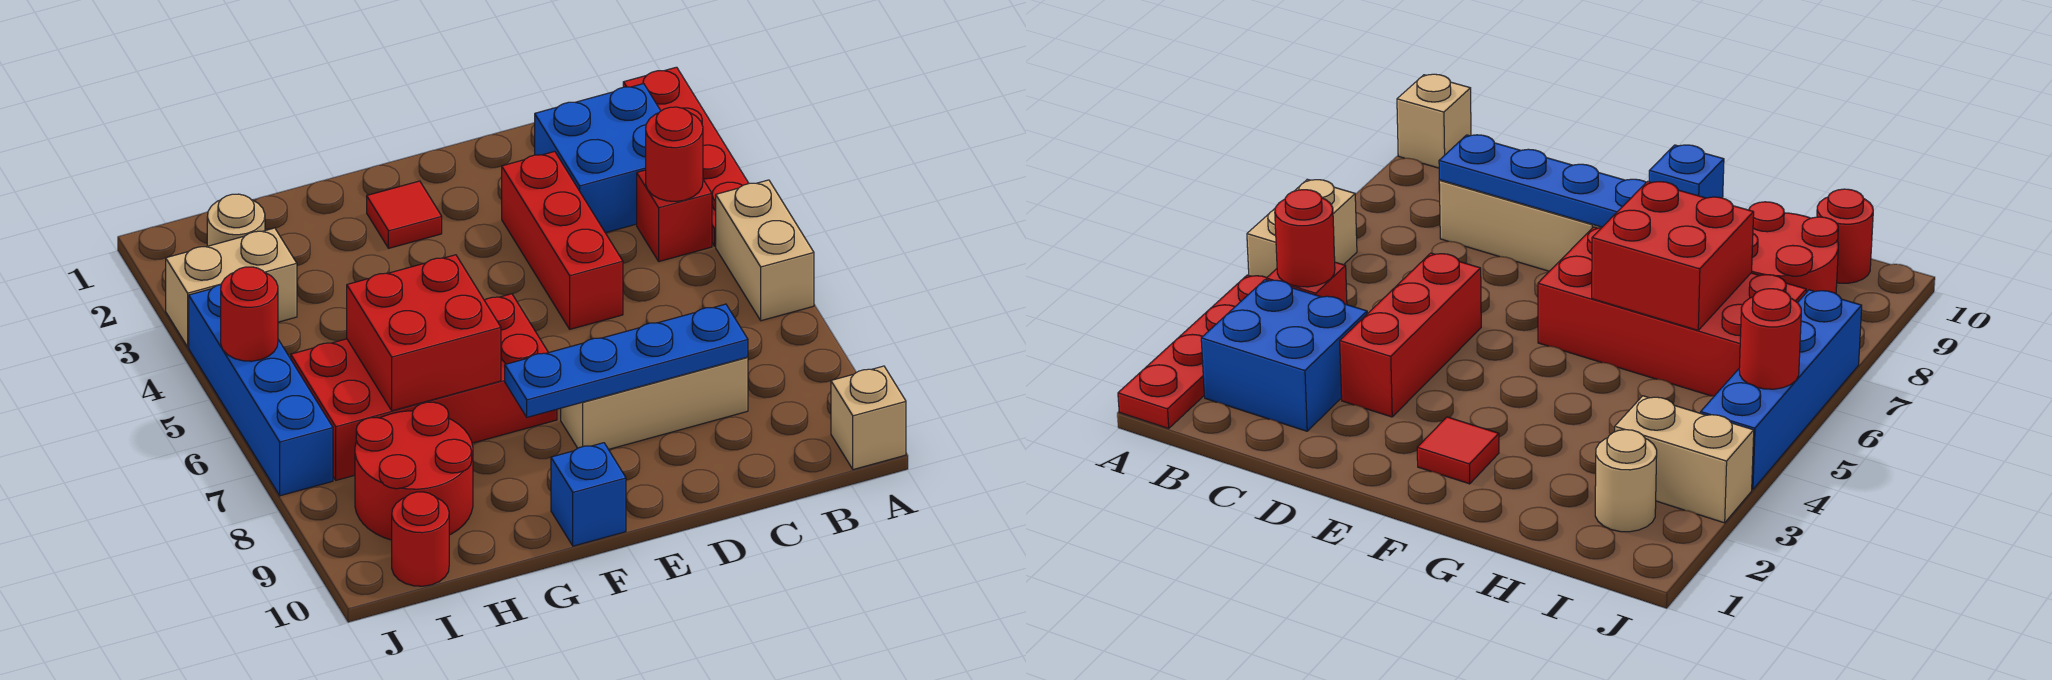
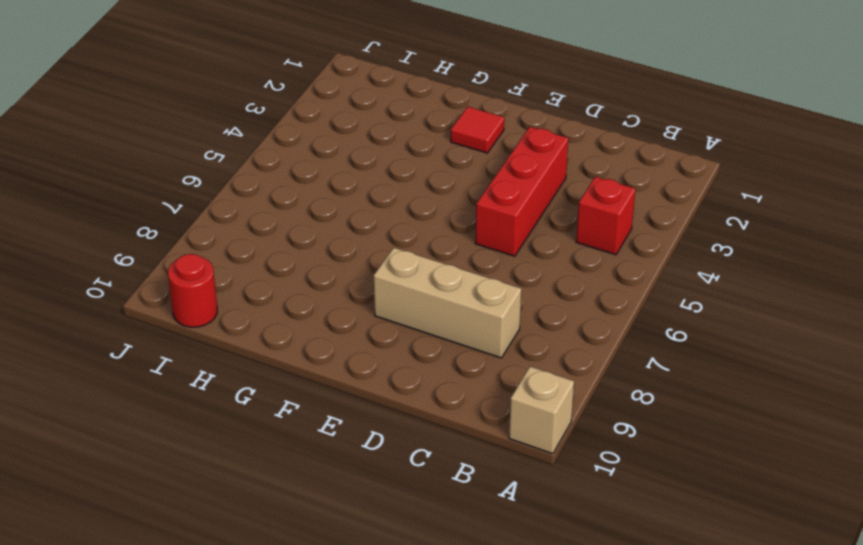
none -> red 1x4 plate [623,67,749,246]
none -> tan 1x2 brick [716,180,814,321]
none -> blue 2x2 brick [535,84,661,233]

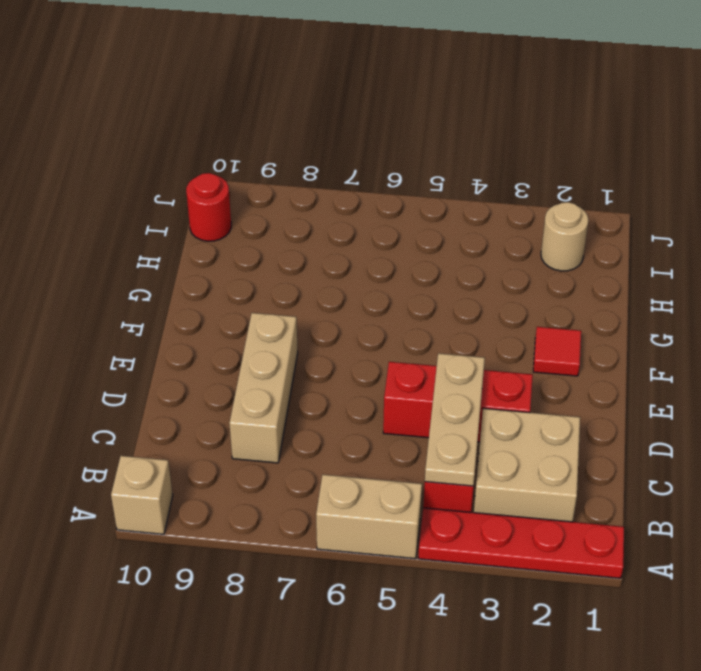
tan 2x2 brick [474,408,580,522] -> blue 2x2 brick [535,84,661,233]
tan 1x3 plate [425,353,485,486] -> red 1x1 round brick [646,107,703,202]
none -> red 2x4 brick [291,294,557,480]
none -> blue 1x1 brick [551,443,626,546]
none -> red 2x2 round brick [355,402,473,540]

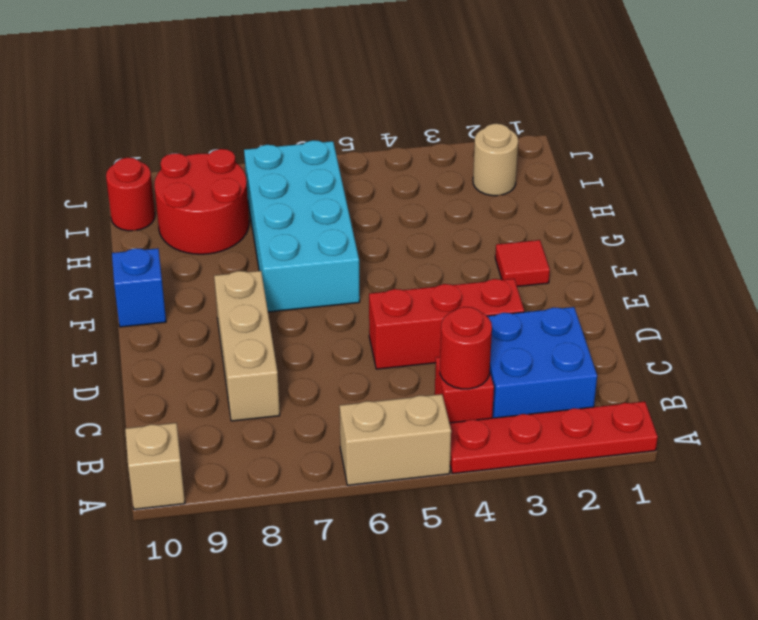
cyan 2x4 brick [244,140,360,312] -> red 2x4 brick [291,294,557,480]
none -> tan 1x2 brick [166,228,297,347]
none -> blue 1x4 brick [189,285,333,496]
none -> blue 1x4 plate [505,304,748,417]

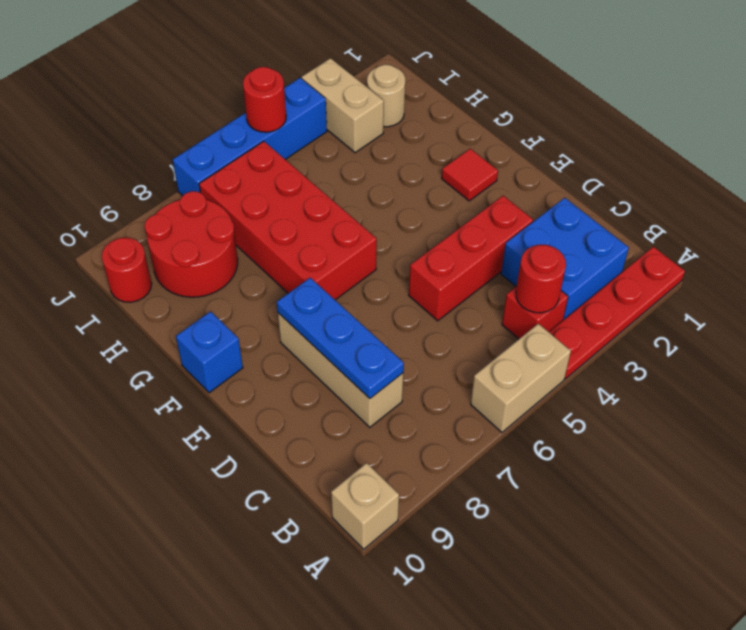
blue 1x3 plate [277,278,404,398] -> blue 1x4 plate [505,304,748,417]
none -> red 2x2 brick [347,255,501,411]

